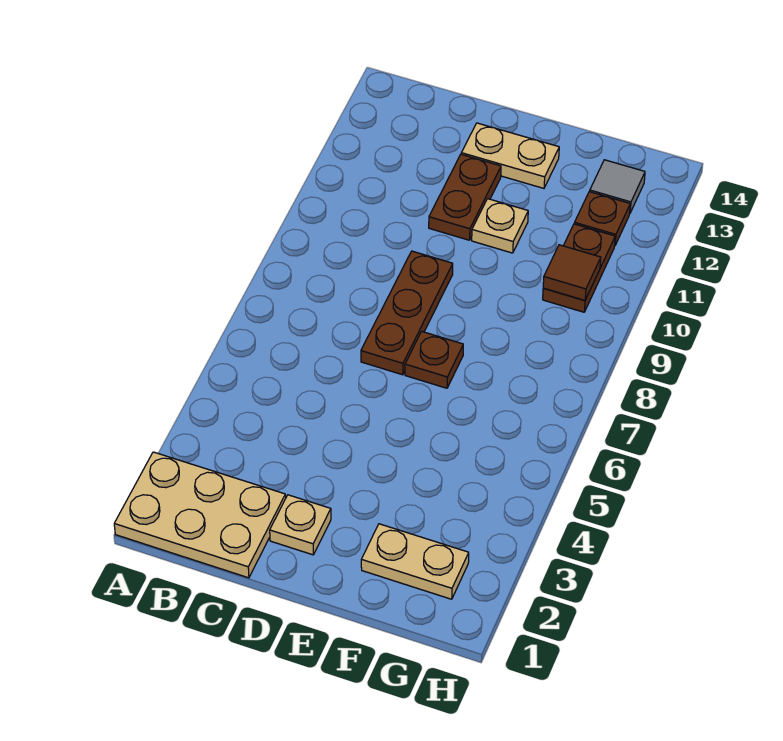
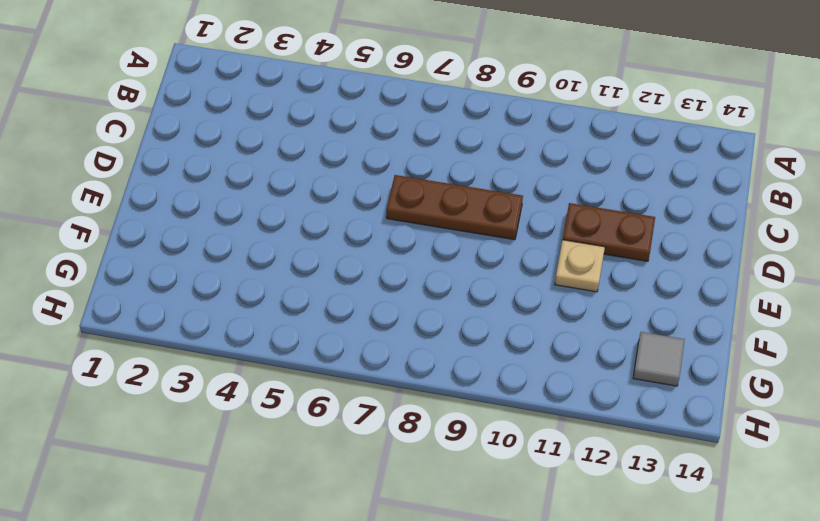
none -> tan 2x3 plate [114,452,286,578]
none -> tan 1x1 plate [270,495,331,555]
none -> tan 1x2 plate [461,123,559,188]

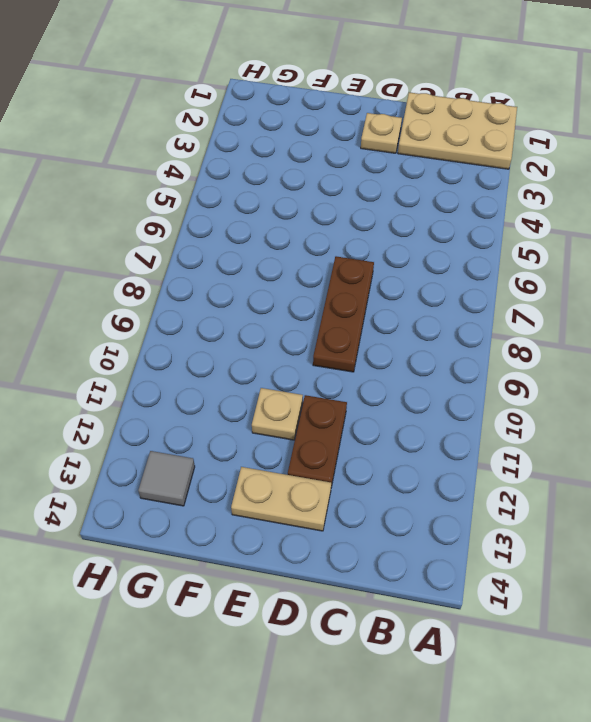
none -> brown 1x1 plate [405,331,463,388]
none -> tan 1x2 plate [361,524,469,599]
none -> brown 1x2 plate [543,224,615,312]

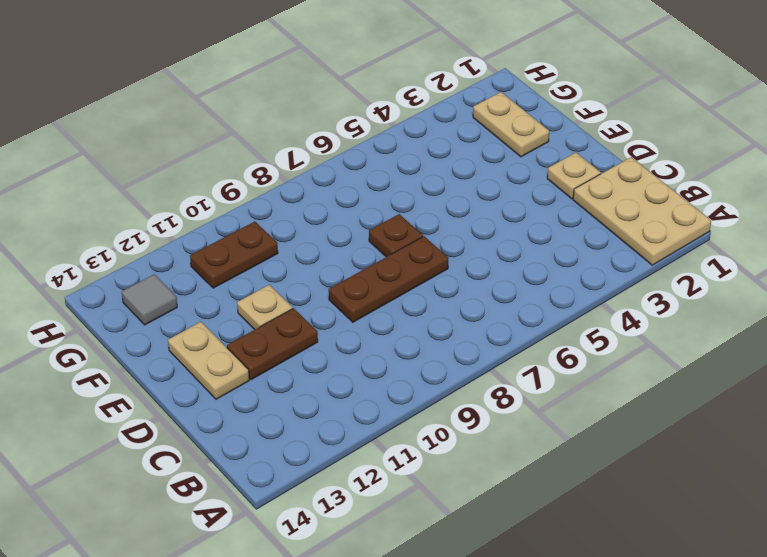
none -> brown 1x1 plate [574,192,630,245]
none -> brown 1x1 tile [543,245,601,301]

